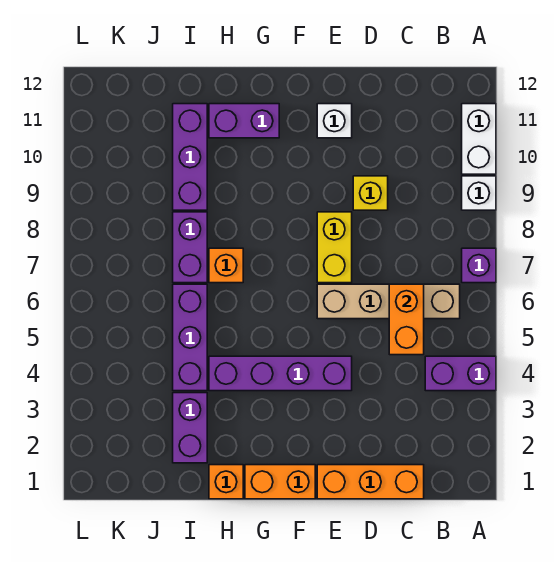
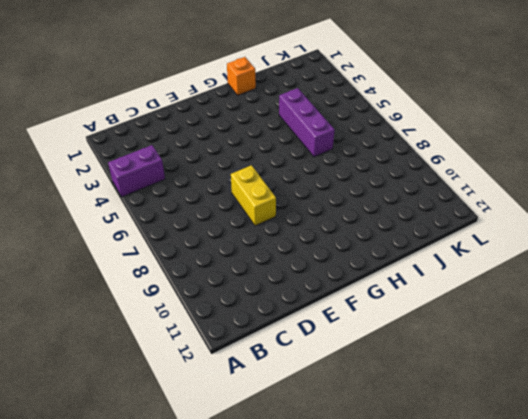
none -> purple 1x1 brick [462,248,496,283]
none -> white 1x1 brick [462,176,496,210]
none -> white 1x2 brick [462,104,496,174]

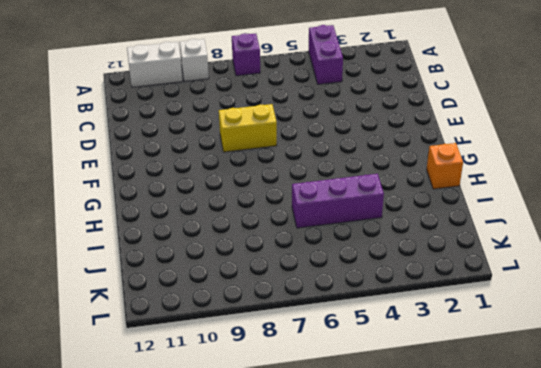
none -> tan 1x4 brick [317,284,460,319]
none -> orange 1x3 brick [317,465,424,499]
none -> yellow 1x1 brick [353,176,388,210]

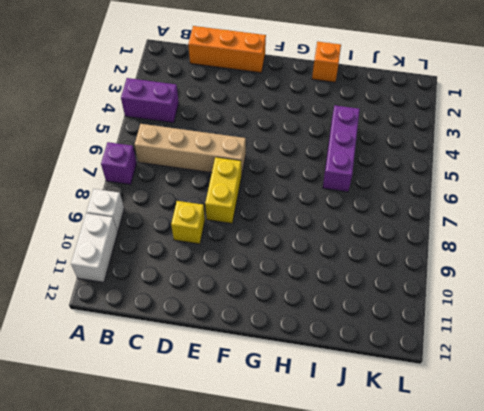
none -> purple 1x4 brick [209,356,352,391]
none -> white 1x1 brick [317,104,352,138]
none -> orange 1x2 brick [245,465,315,499]

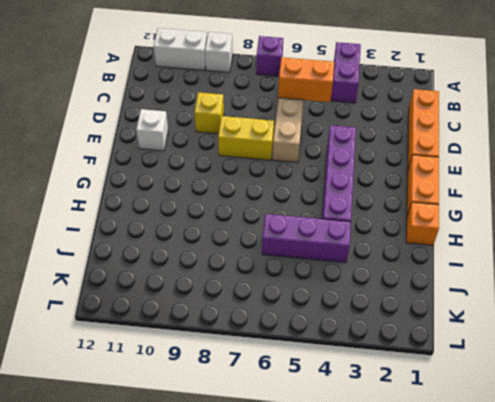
none -> purple 1x2 brick [209,104,279,138]
none -> orange 1x1 brick [209,248,243,283]
none -> purple 1x2 brick [173,393,207,463]

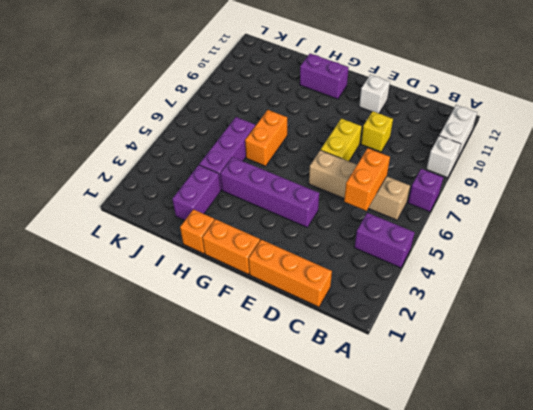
orange 1x2 brick [245,110,287,166] -> orange 1x1 brick [209,248,243,283]
none -> purple 1x2 brick [173,212,207,283]
none -> purple 1x3 brick [173,104,207,210]

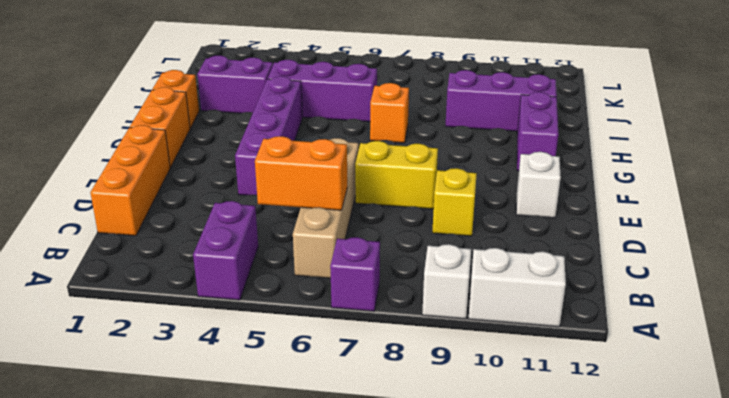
none -> purple 1x2 brick [173,212,207,283]

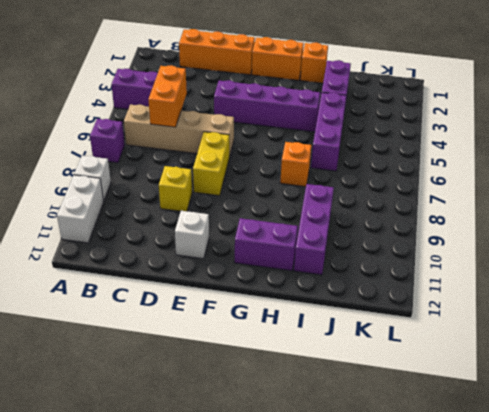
none -> purple 1x2 brick [173,212,207,283]

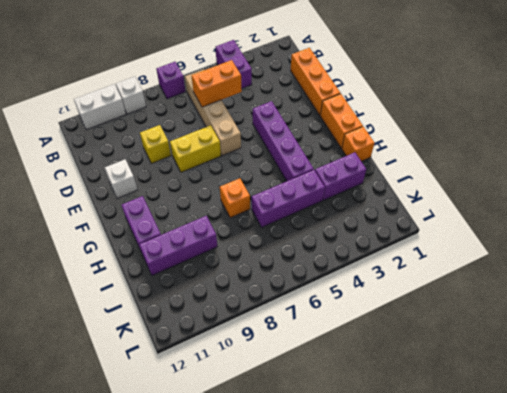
none -> purple 1x2 brick [173,212,207,283]

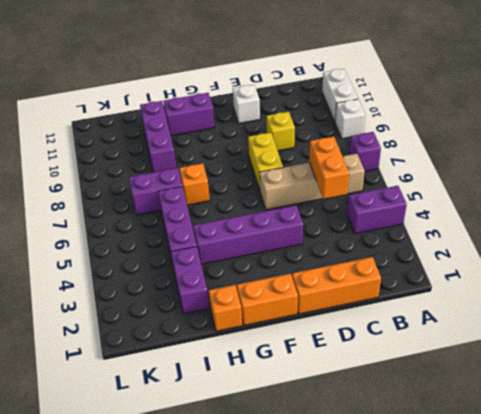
purple 1x2 brick [129,168,182,215] -> purple 1x2 brick turned to [173,212,207,283]

